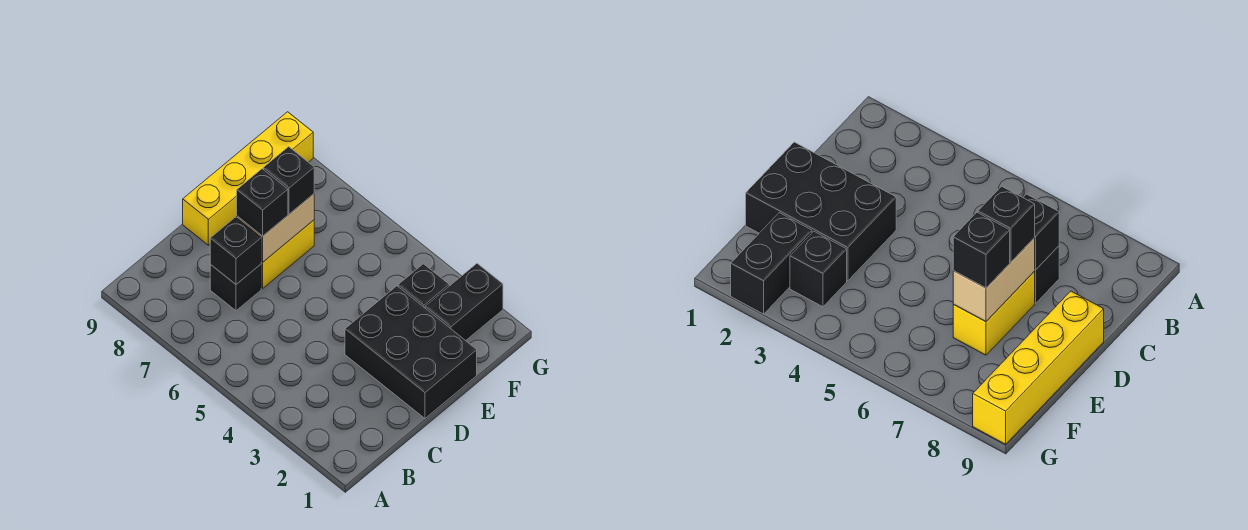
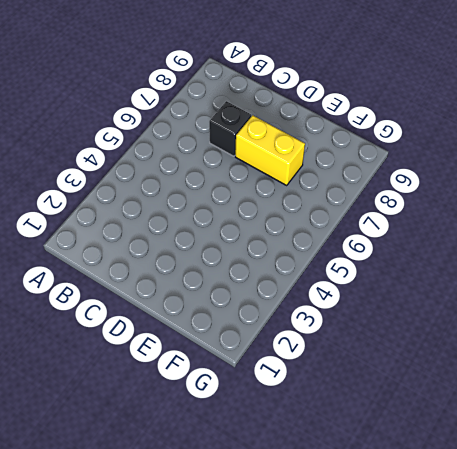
none -> black 2x3 brick [345,286,477,418]
none -> yellow 1x4 brick [183,112,313,245]

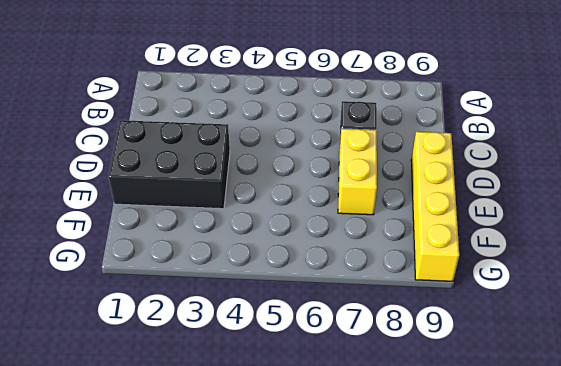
none -> black 1x2 brick [425,264,503,341]
none -> black 1x1 brick [398,264,449,308]

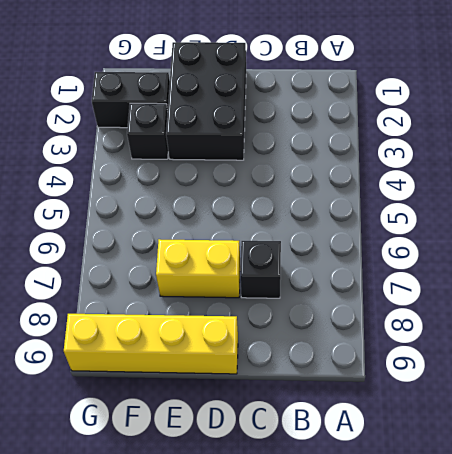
none -> black 1x1 brick [210,217,261,284]
none -> tan 1x2 brick [237,194,314,262]

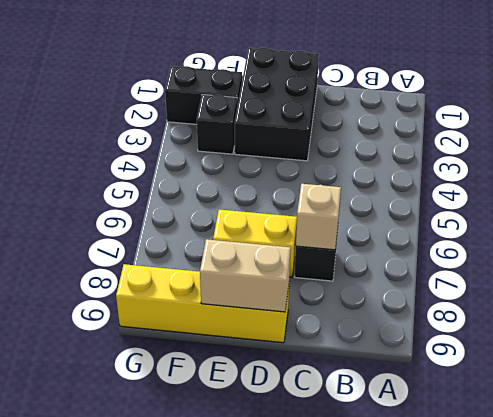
tan 1x1 brick [296,184,341,250] -> black 1x1 brick [210,217,261,284]
tan 1x2 brick [200,239,291,312] -> tan 1x2 brick moved to [237,194,314,262]
none -> black 1x1 brick [237,169,288,236]
none -> black 1x1 brick [263,147,314,214]

